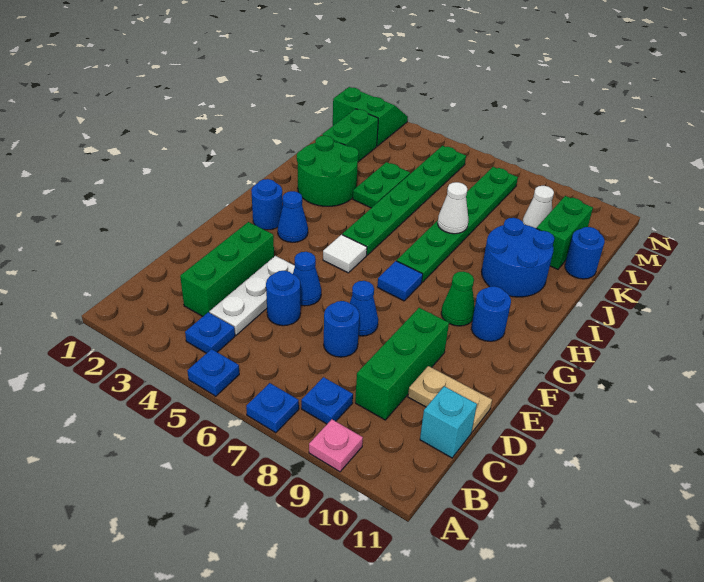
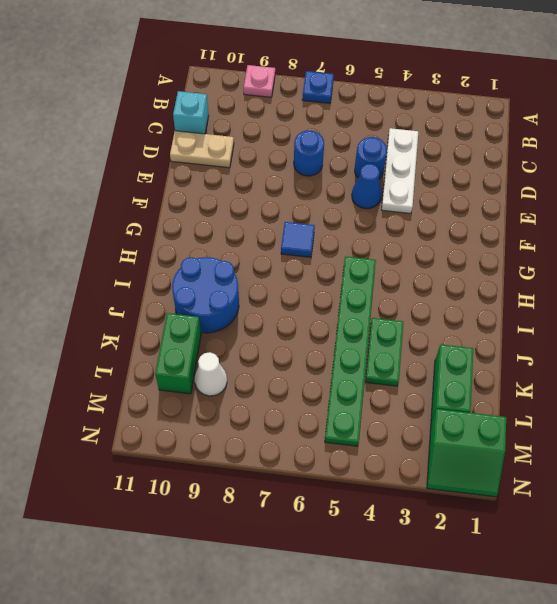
none -> blue 1x1 plate [187,349,239,396]
none -> blue 1x1 plate [185,312,235,353]
none -> blue 1x1 plate [301,377,353,424]
none -> green 1x3 brick [180,222,274,316]

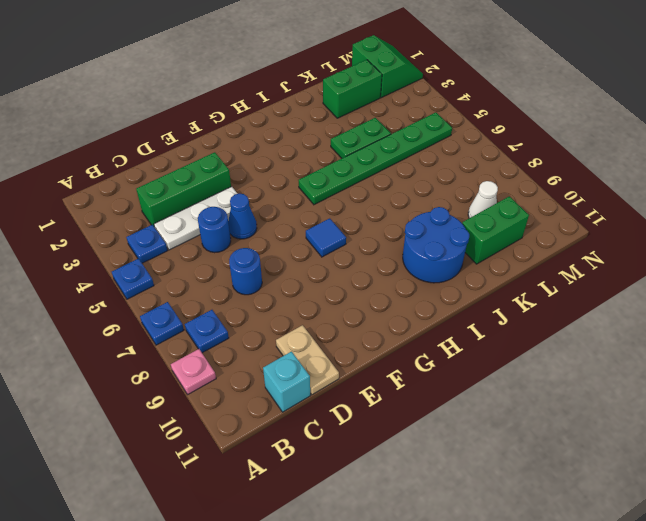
none -> green 1x3 brick [355,308,449,420]
none -> blue 1x1 cone [350,281,378,336]
none -> blue 1x1 round brick [251,179,283,230]
none -> blue 1x1 cone [278,191,308,242]

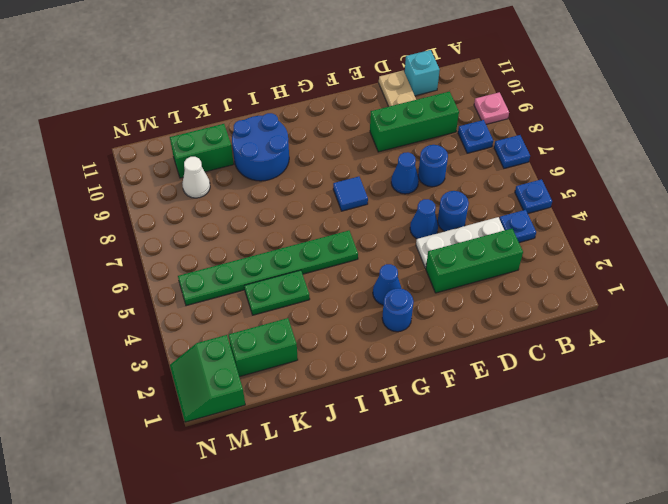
none -> white 1x1 tile [323,234,367,273]
none -> green 1x1 cone [441,271,475,326]
none -> blue 1x1 round brick [471,286,511,341]
none -> green 1x6 plate [397,167,518,282]

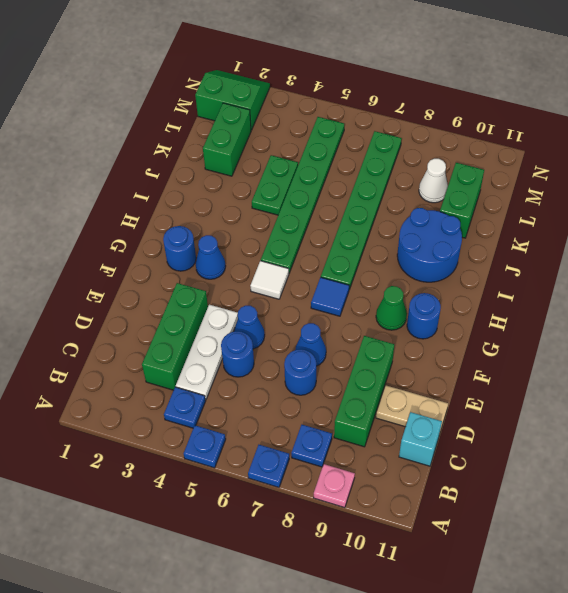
none -> green 2x2 round brick [297,136,359,206]
none -> blue 1x1 round brick [565,227,605,279]
none -> white 1x1 cone [438,182,469,234]

